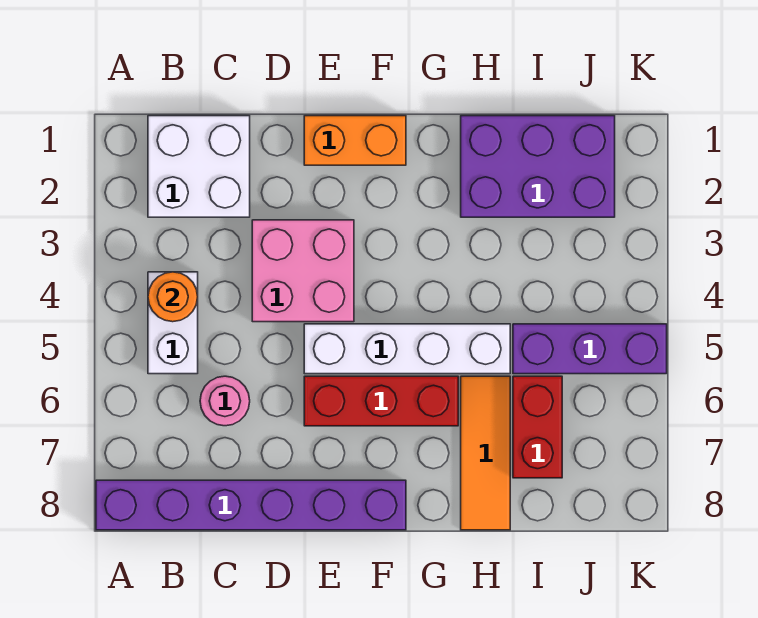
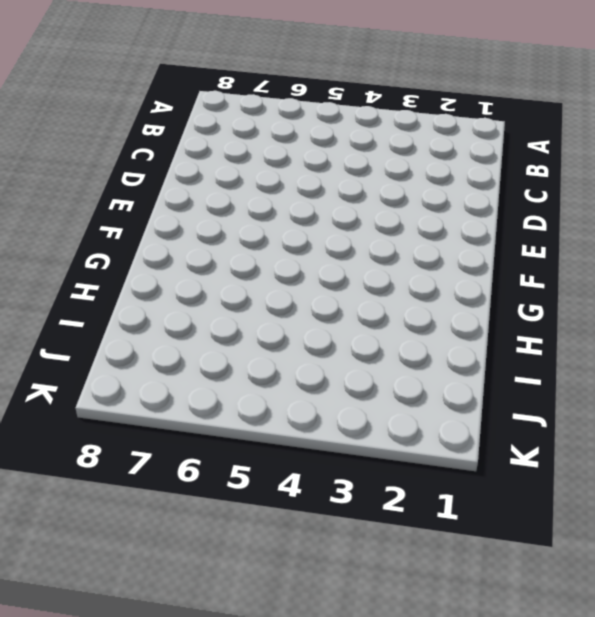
none -> purple 1x6 brick [96,480,406,530]
none -> white 2x2 brick [148,116,250,217]
none -> white 1x2 brick [148,272,198,374]

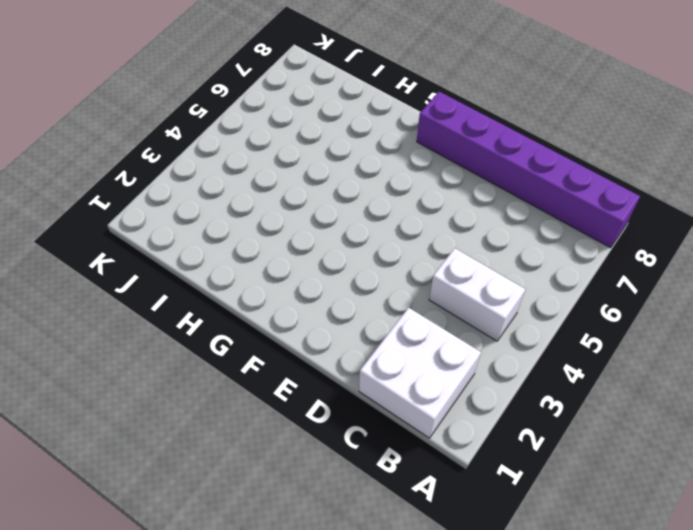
white 1x2 brick [429,248,525,341] -> white 1x2 brick turned to [148,272,198,374]
none -> pink 1x1 round brick [200,376,250,426]
none -> pink 2x2 brick [252,220,354,322]
none -> orange 1x2 brick [304,116,406,165]

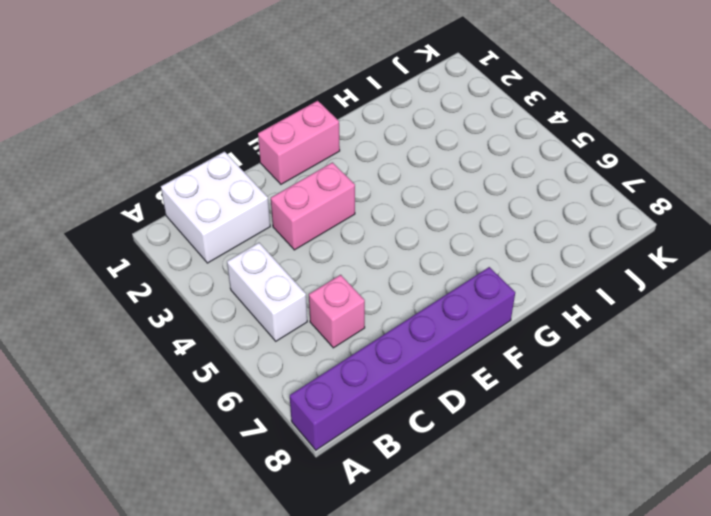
pink 1x1 brick [309,275,365,348] -> pink 1x1 round brick [200,376,250,426]
pink 1x2 brick [271,162,355,250] -> pink 2x2 brick [252,220,354,322]
pink 1x2 brick [258,101,340,184] -> orange 1x2 brick [304,116,406,165]
none -> white 1x4 brick [304,324,510,374]
none -> red 1x3 brick [304,376,458,426]
none -> purple 2x3 brick [461,116,615,217]

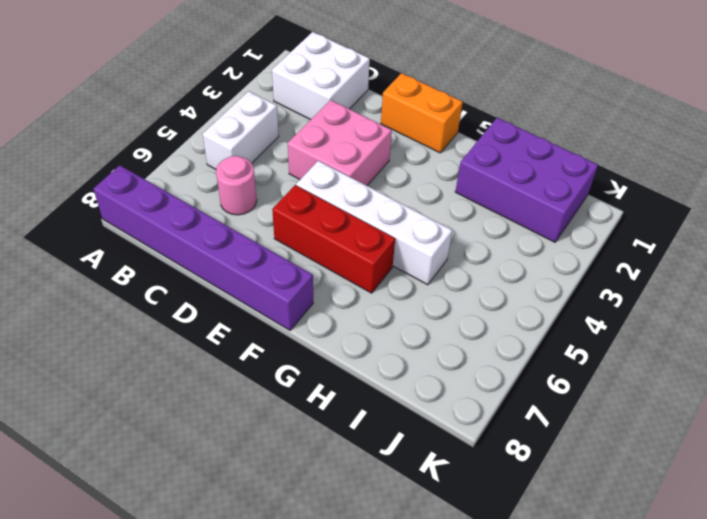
none -> orange 1x3 tile [461,376,510,530]
none -> purple 1x3 brick [513,324,667,374]
none -> red 1x2 brick [513,376,562,478]

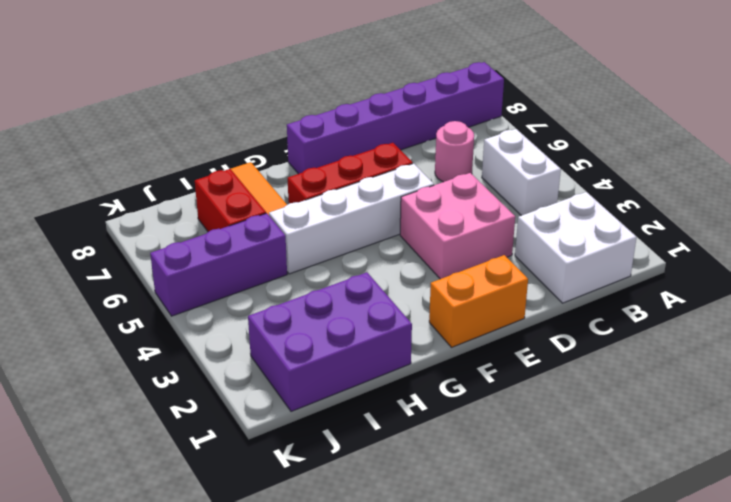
none -> orange 1x1 round brick [148,272,198,322]

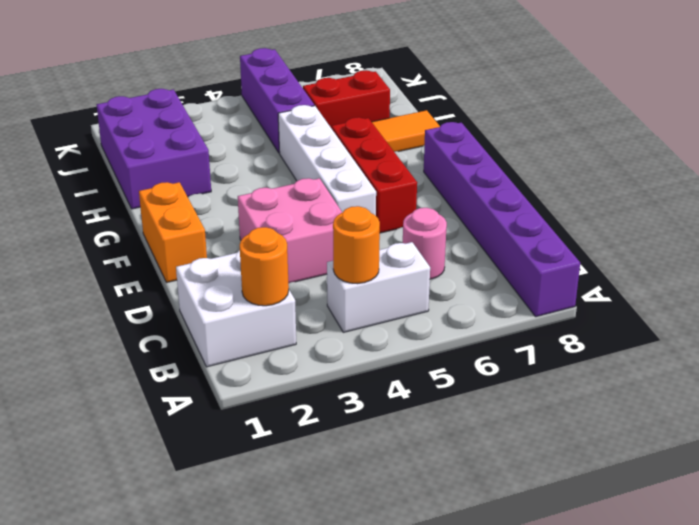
orange 1x1 round brick [240,227,289,306] -> none

